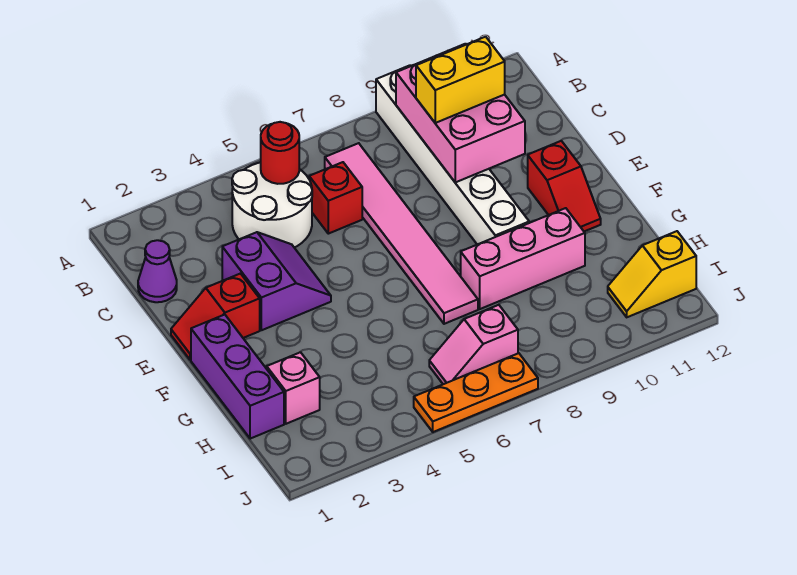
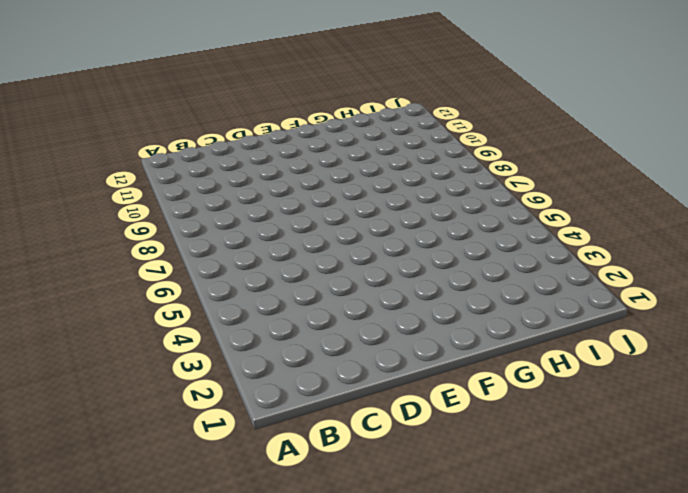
none -> white 1x6 brick [376,65,529,244]
none -> white 2x2 round brick [232,162,312,248]
none -> pink 1x6 tile [325,143,478,324]

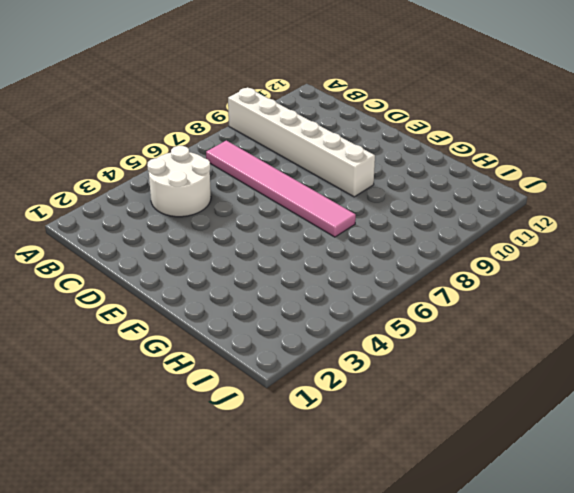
none -> purple 1x1 cone [138,240,177,302]
none -> red 1x1 brick [309,162,362,234]
none -> purple 2x2 slope [222,232,331,330]

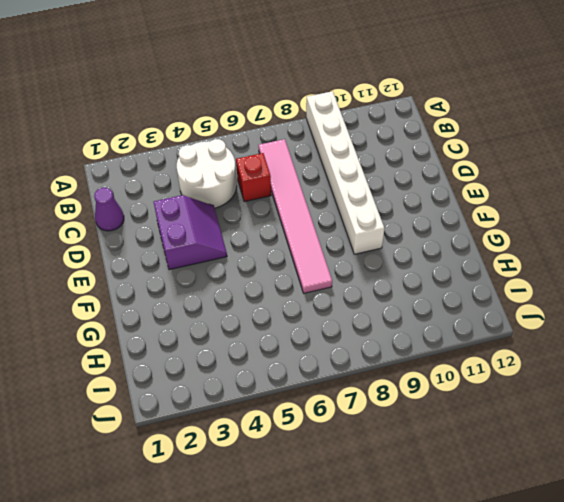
none -> red 1x2 slope [171,274,260,360]
none -> red 1x2 slope [528,141,601,231]
none -> purple 1x3 brick [191,315,284,439]

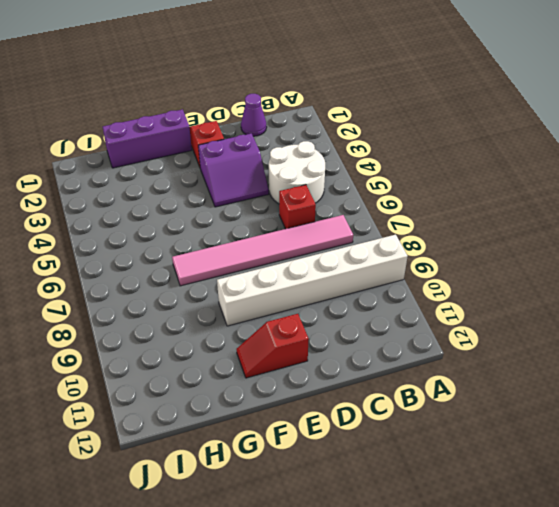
none -> pink 1x3 brick [461,208,585,309]
none -> pink 1x1 brick [267,352,320,424]
none -> pink 1x2 slope [429,305,518,384]

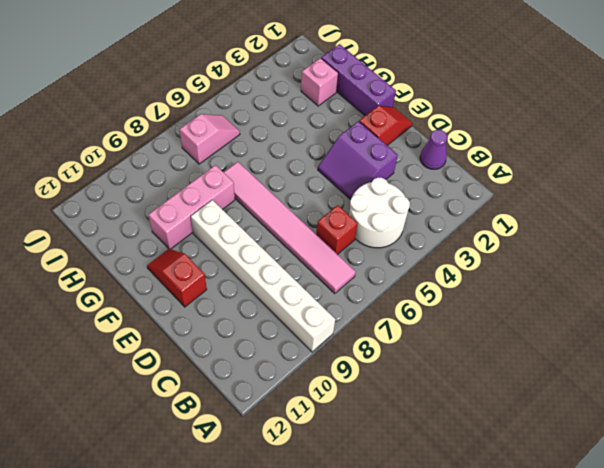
none -> yellow 1x2 slope [608,231,696,317]
none -> orange 1x3 plate [414,353,538,432]
none -> red 1x1 round brick [261,122,299,184]

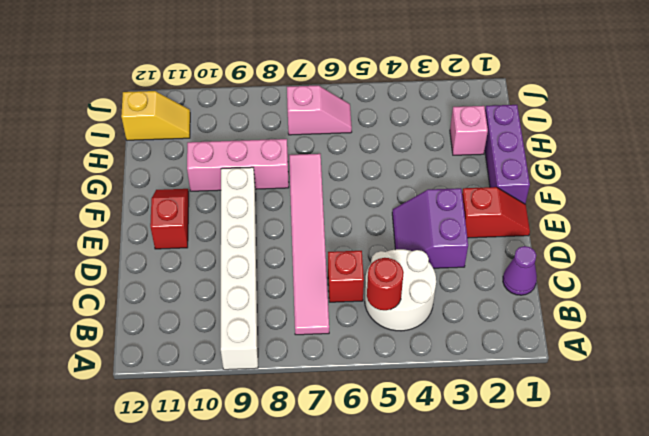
none -> orange 1x3 plate [414,353,538,432]
none -> pink 2x3 brick [396,44,525,182]
none -> yellow 1x2 brick [416,37,505,123]

